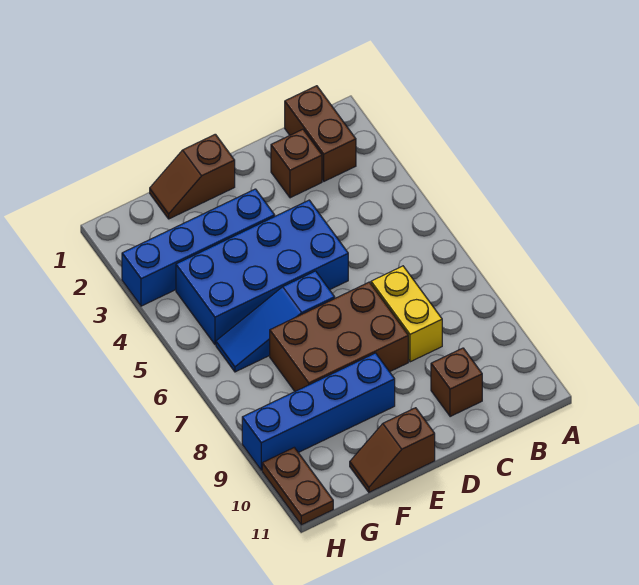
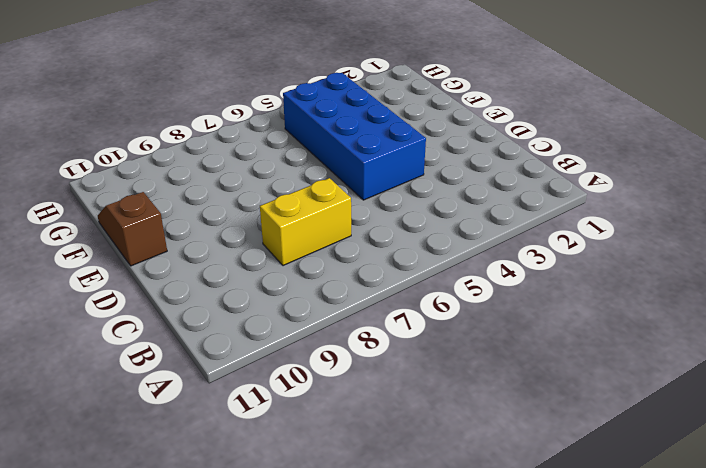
none -> brown 1x2 brick [285,86,356,181]
none -> brown 1x1 brick [271,129,322,198]
none -> brown 1x1 brick [431,348,482,417]

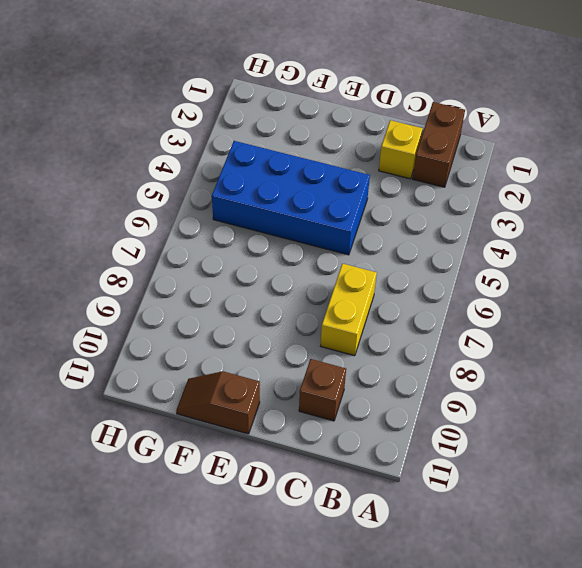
yellow 1x1 brick [379,120,423,179] -> brown 1x1 brick [271,129,322,198]
none -> brown 2x3 brick [270,282,408,391]
none -> brown 1x2 slope [150,134,235,219]
none -> blue 1x4 brick [122,189,275,306]

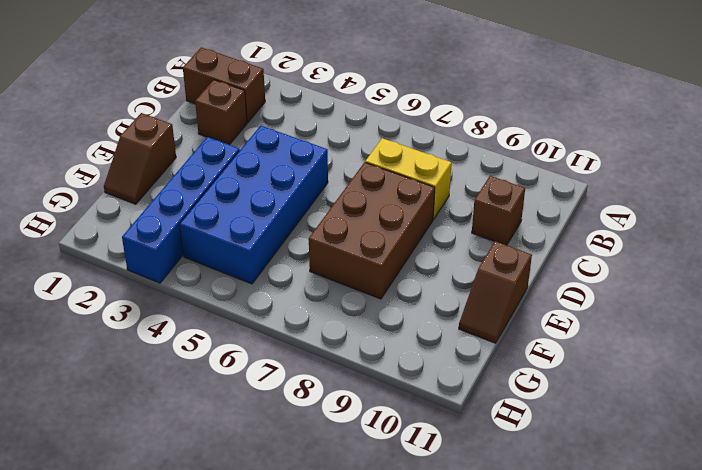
none -> blue 1x3 slope [216,271,335,372]
none -> blue 1x4 brick [242,353,395,470]
none -> brown 1x2 plate [262,448,333,525]

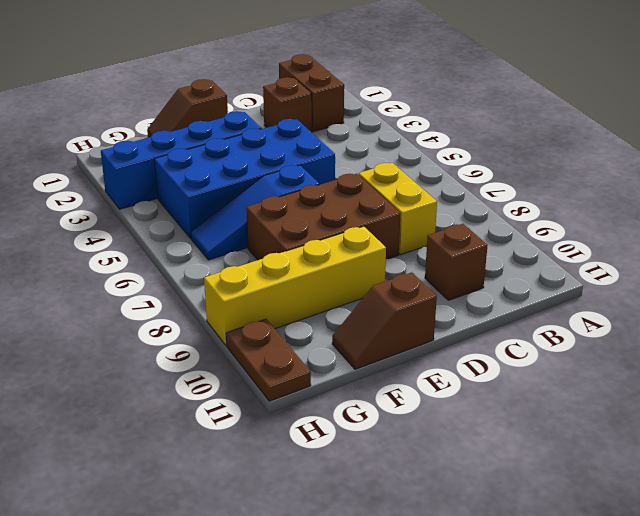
yellow 1x4 brick [204,226,386,346] -> blue 1x4 brick [242,353,395,470]

